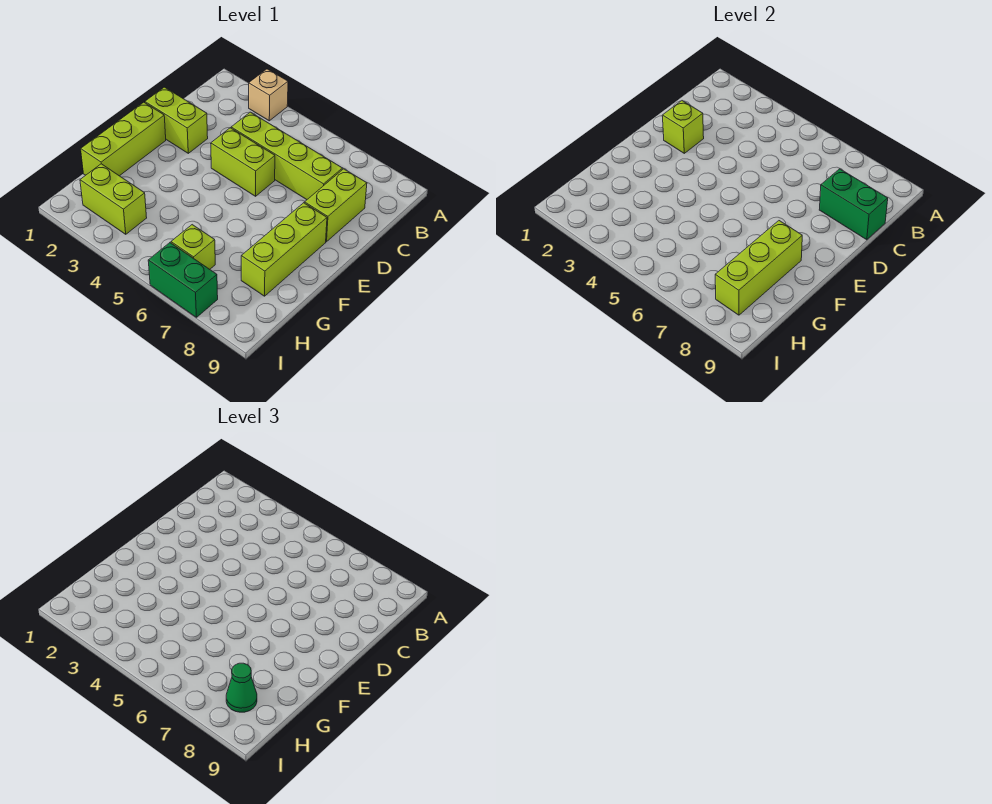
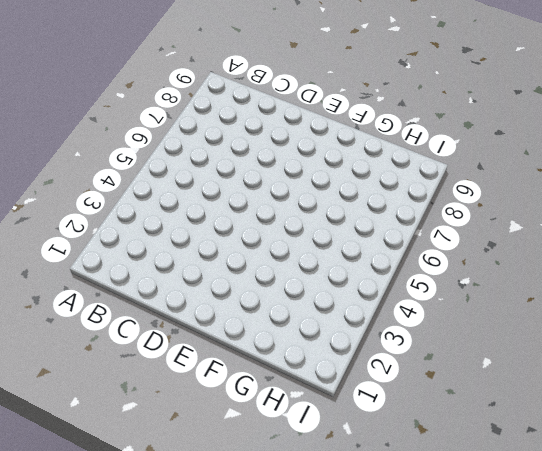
none -> tan 1x1 brick [249,69,288,121]
none -> lime 1x4 brick [231,112,342,200]
none -> lime 1x2 brick [305,169,367,242]

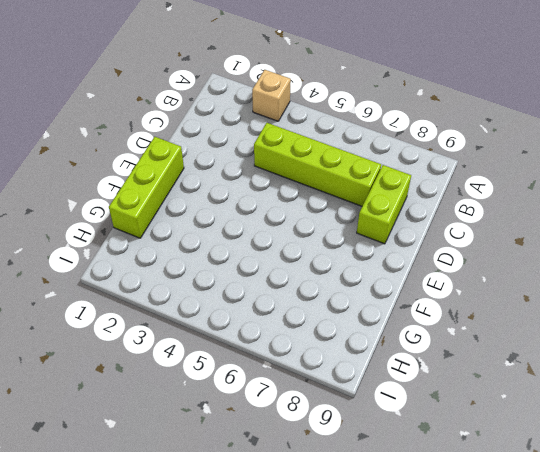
none -> lime 1x2 brick [145,87,208,153]
none -> lime 1x2 brick [211,128,275,196]
none -> lime 1x3 brick [241,203,327,296]

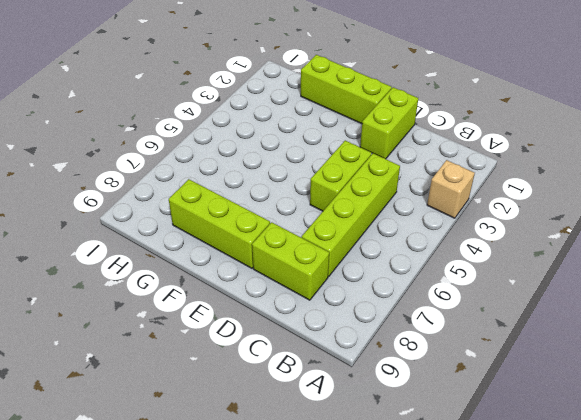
none -> lime 1x2 brick [80,164,147,234]
none -> lime 1x1 brick [171,225,215,269]
none -> green 1x2 brick [148,243,218,317]

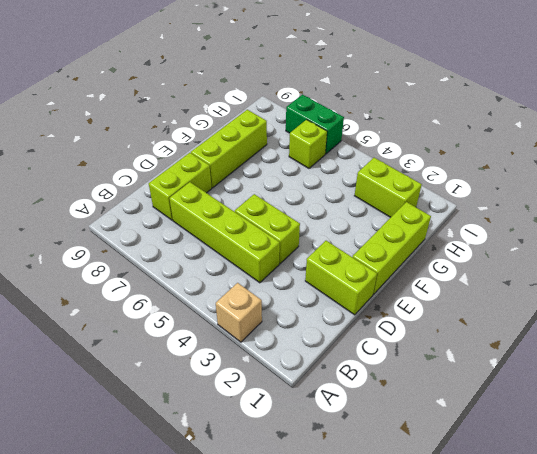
none -> green 1x2 brick [819,169,888,240]
none -> lime 1x1 brick [662,101,704,153]
none -> lime 1x3 brick [715,221,802,315]

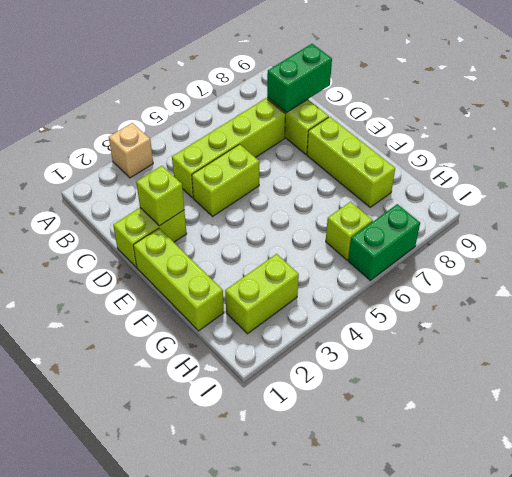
none -> lime 1x3 brick [715,221,802,315]
none -> green 1x1 cone [226,663,257,712]

